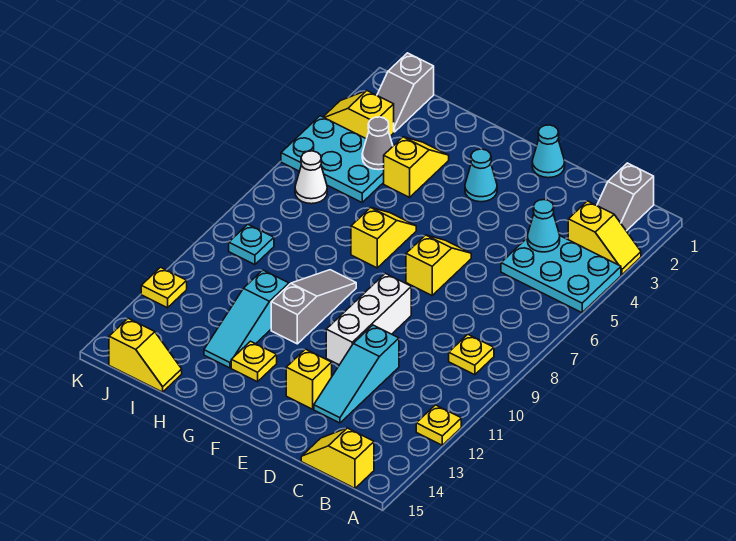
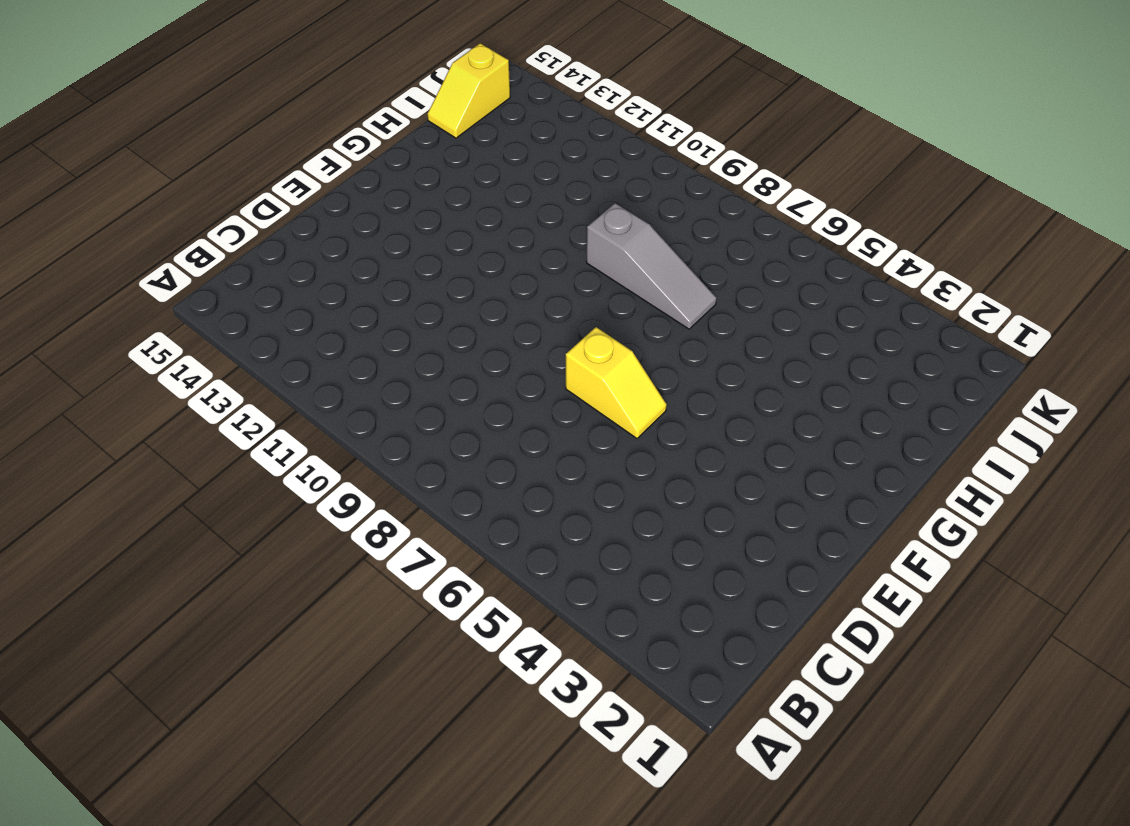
grey 1x3 slope [587,203,717,329] -> grey 1x3 slope moved to [271,270,356,344]
none -> yellow 1x2 slope [568,201,641,275]
none -> cyan 2x3 plate [501,236,621,313]
none -> yellow 1x1 plate [416,405,461,445]

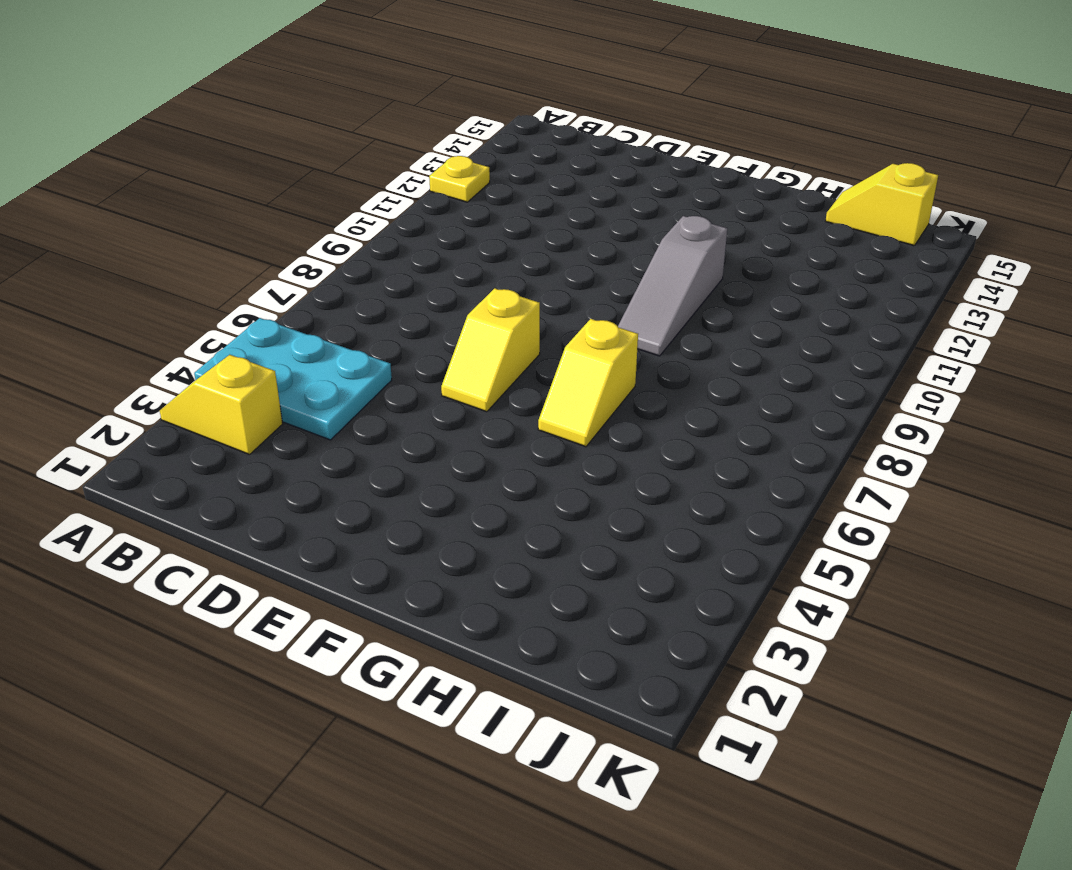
none -> grey 1x2 slope [597,163,654,231]
none -> yellow 1x1 plate [449,334,494,375]
none -> yellow 1x2 slope [301,428,374,488]

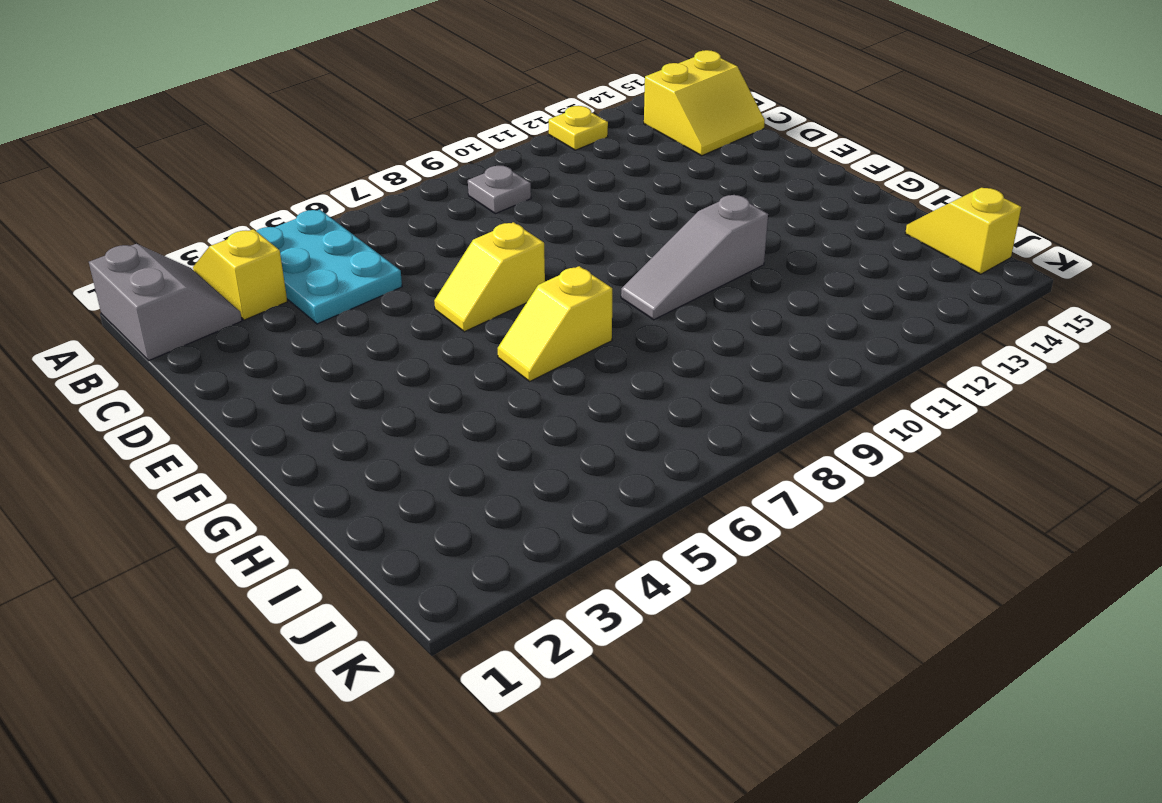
grey 2x2 slope [89,244,242,360] -> grey 1x2 slope [597,163,654,231]
grey 1x1 plate [468,166,531,214] -> yellow 1x1 plate [449,334,494,375]
yellow 2x2 slope [644,50,765,156] -> yellow 1x2 slope [301,428,374,488]
none -> cyan 1x3 slope [314,325,399,423]
none -> cyan 1x1 cone [532,125,565,178]
none -> white 1x3 brick [326,273,411,365]

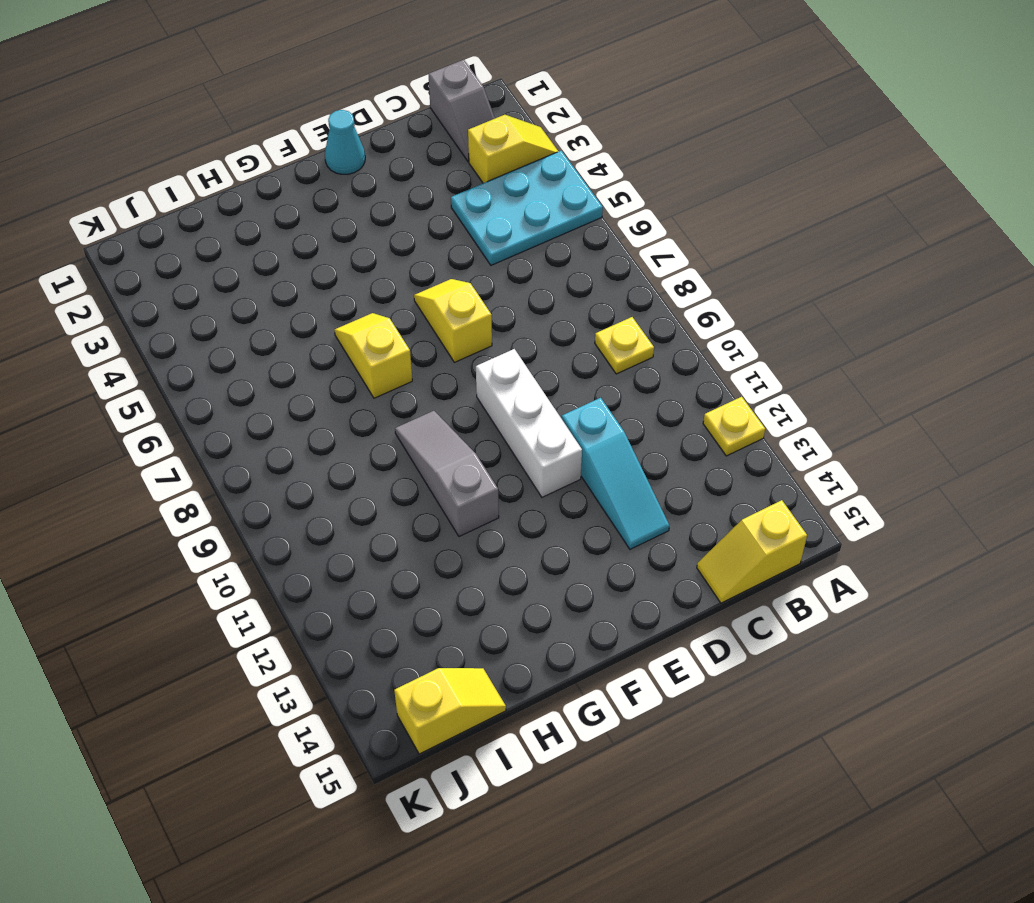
none -> yellow 1x1 brick [286,349,332,409]
none -> cyan 1x1 cone [465,149,497,202]
none -> yellow 1x1 plate [231,341,277,382]

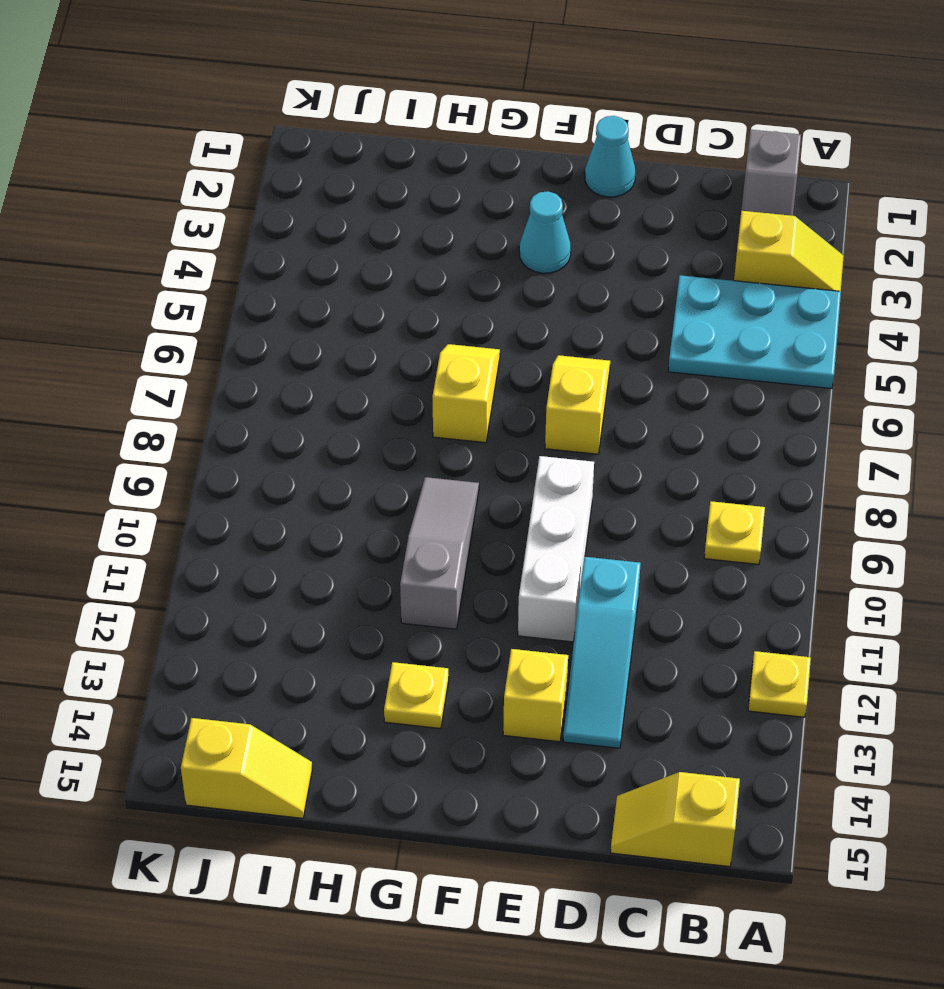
none -> yellow 1x2 slope [384,137,449,197]
none -> cyan 1x3 slope [204,270,289,368]
none -> cyan 2x3 plate [281,116,384,202]

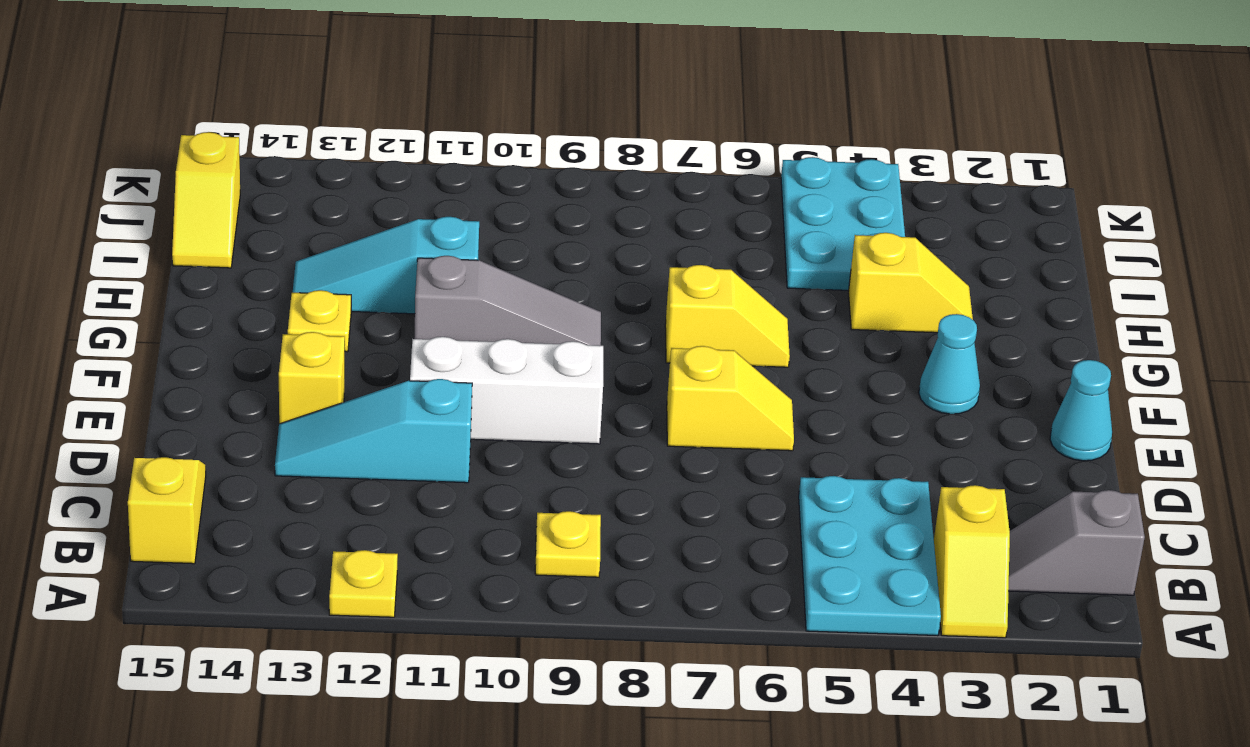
none -> grey 1x2 slope [377,53,434,132]
none -> yellow 1x2 slope [324,91,394,139]
none -> white 1x1 cone [295,151,327,204]

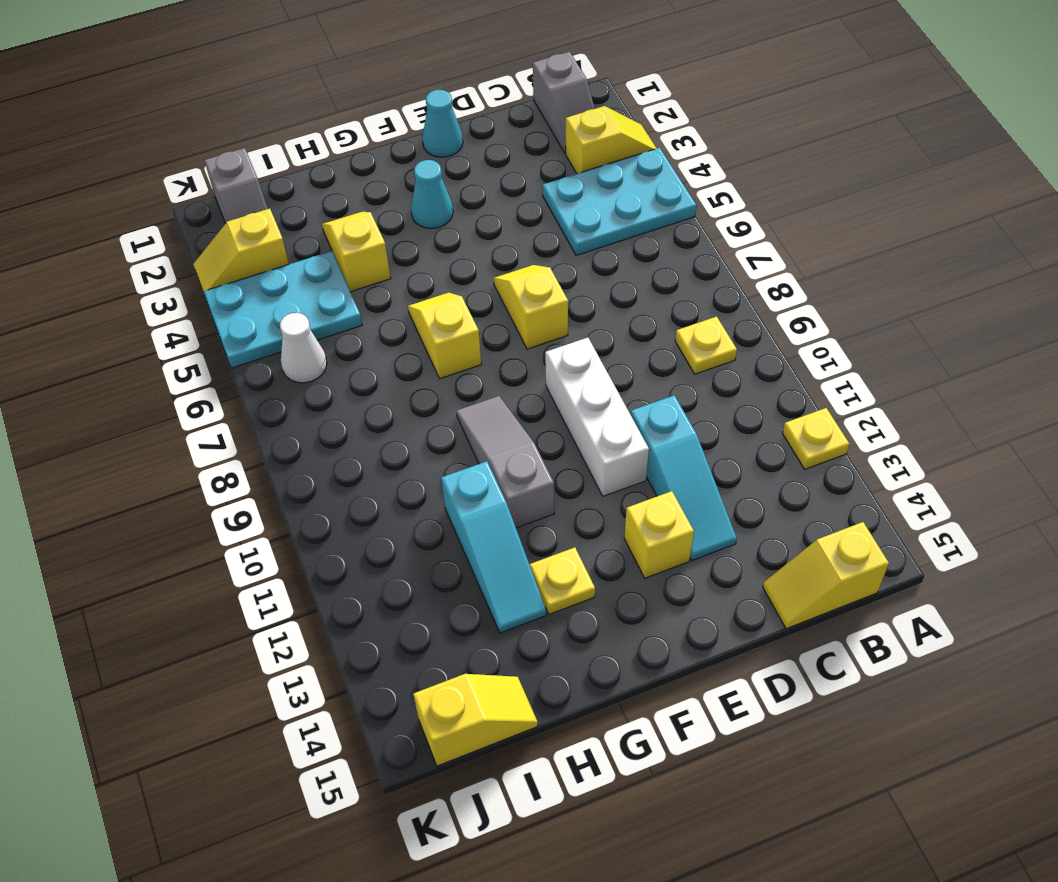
none -> cyan 1x1 plate [229,224,274,265]
none -> yellow 1x1 plate [141,267,187,308]
none -> cyan 1x1 cone [527,200,560,252]

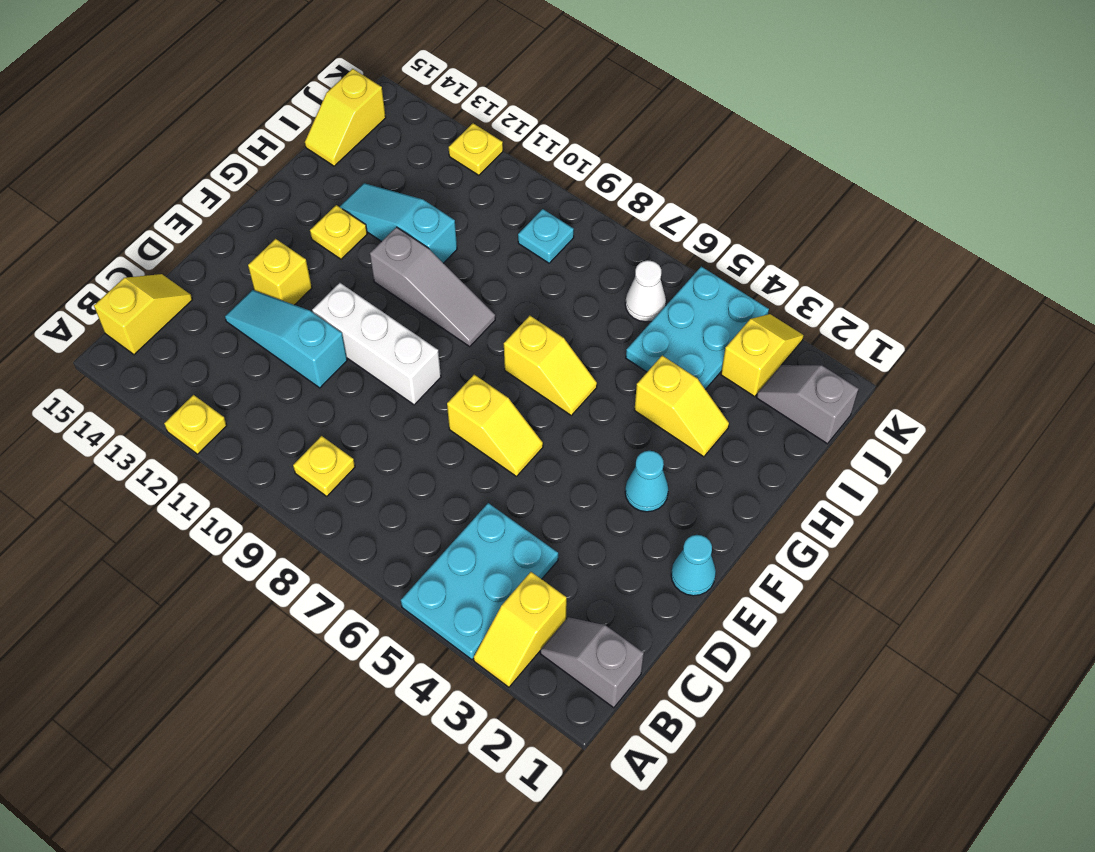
none -> cyan 1x1 cone [527,200,560,252]
none -> grey 1x1 cone [362,117,393,170]

